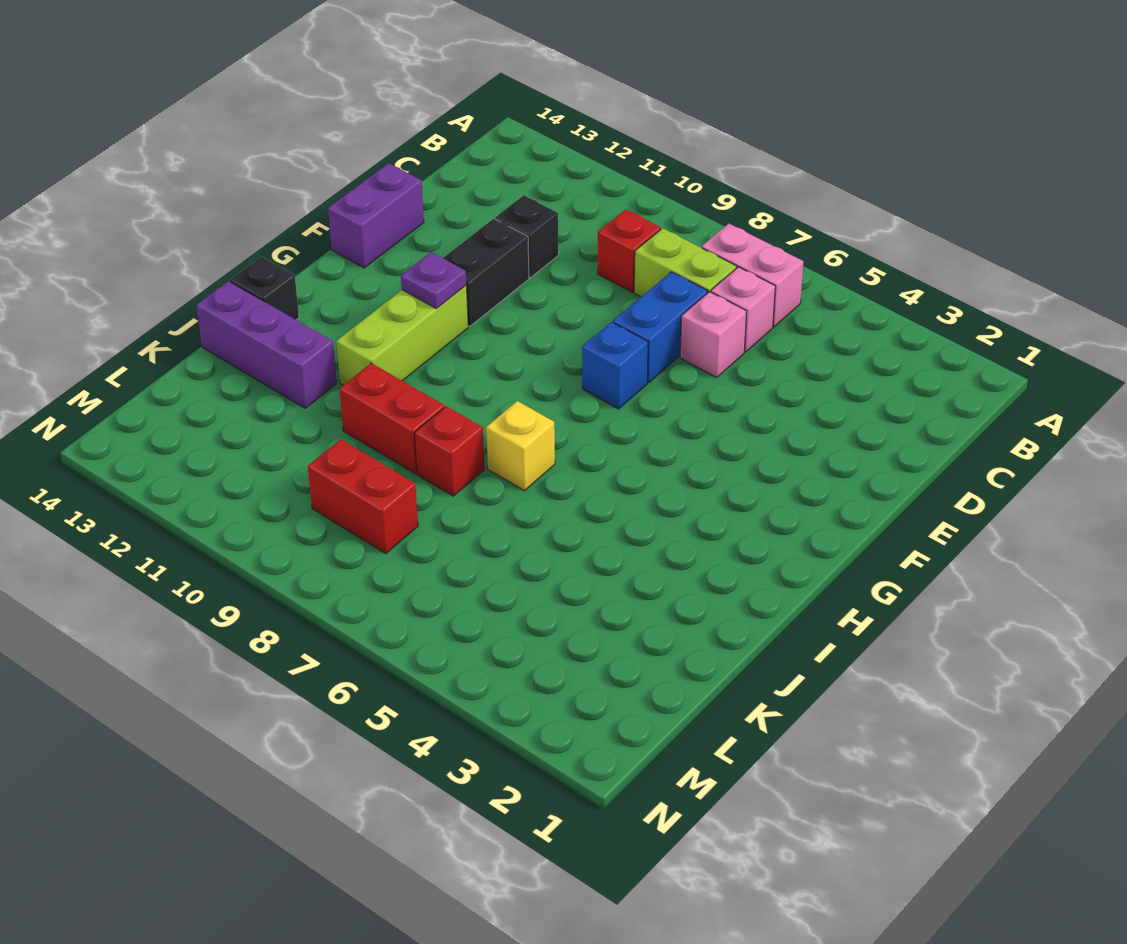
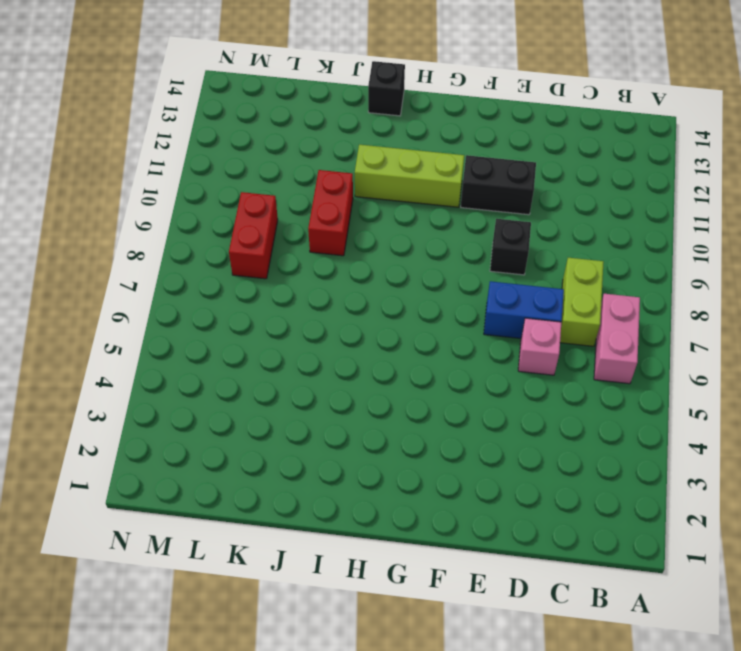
black 1x1 brick [490,219,531,275] -> black 1x1 brick moved to [495,195,559,278]
none -> pink 1x1 brick [711,267,775,352]
none -> red 1x1 brick [598,209,661,292]
none -> purple 1x2 brick [328,163,424,268]

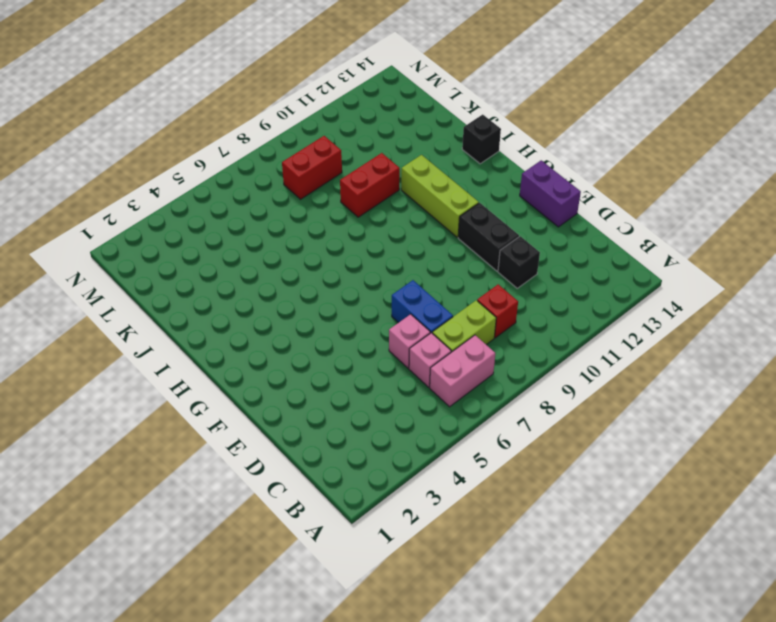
none -> blue 1x1 brick [582,322,648,409]
none -> yellow 1x1 brick [486,401,555,491]
none -> red 1x1 brick [415,406,484,496]

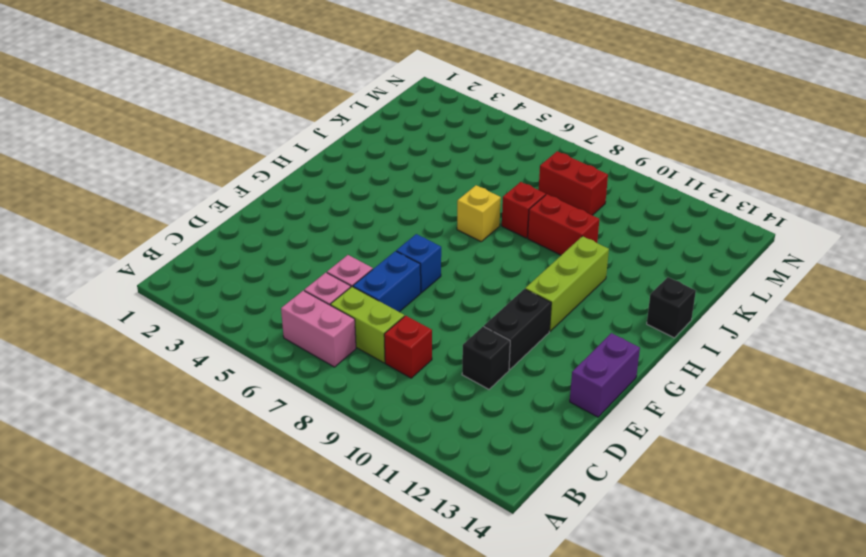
none -> purple 1x3 brick [196,281,337,408]
none -> purple 1x1 plate [401,252,466,309]

